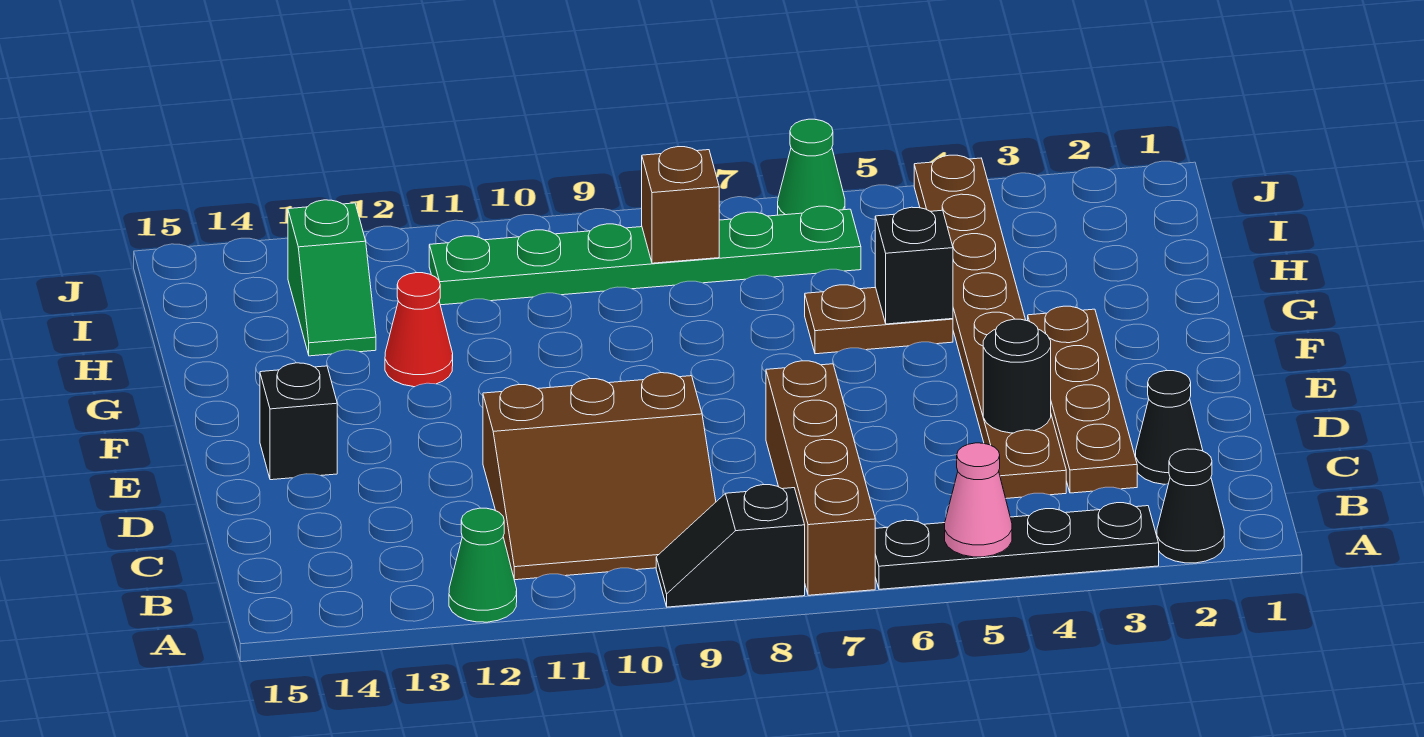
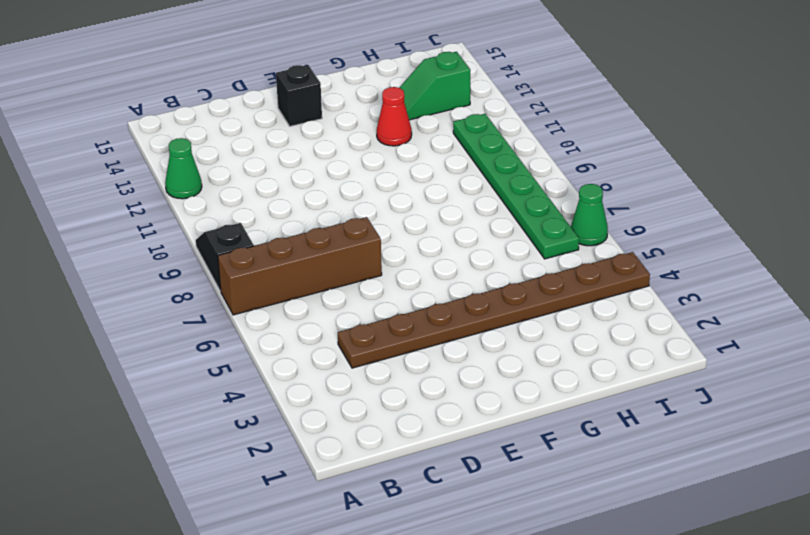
none -> black 1x1 cone [1157,449,1224,563]
none -> black 1x4 plate [875,503,1159,589]
none -> brown 3x3 slope [483,373,716,580]

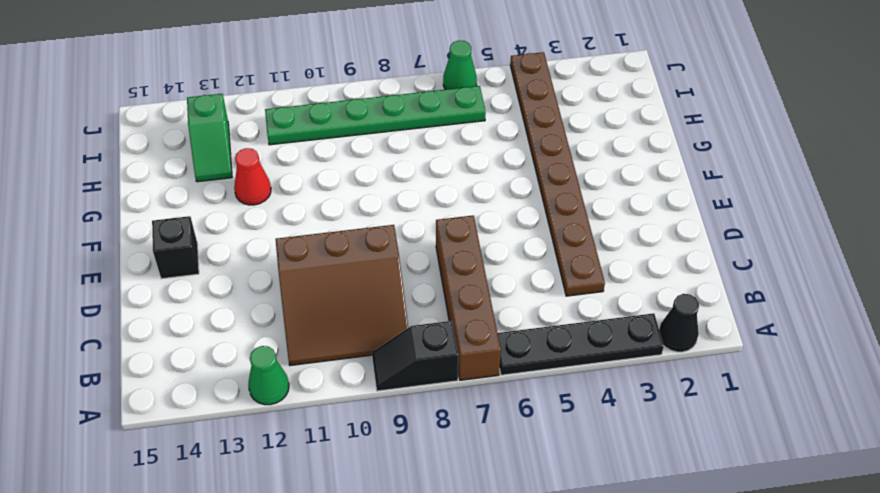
none -> black 1x1 cone [1136,371,1203,484]
none -> brown 1x4 plate [1028,306,1137,493]
none -> brown 1x2 plate [805,285,953,354]

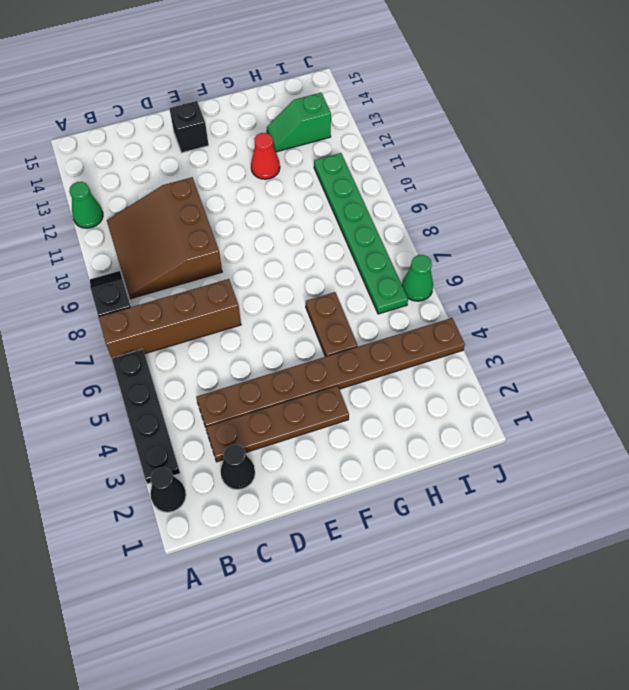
none -> pink 1x1 cone [945,443,1012,557]
none -> black 1x1 round brick [983,319,1051,433]
none -> black 1x1 brick [875,207,953,324]

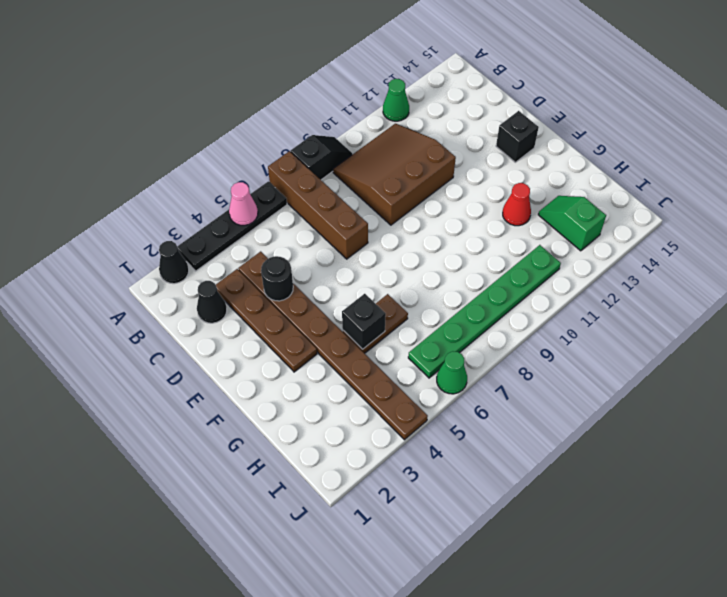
none -> brown 1x1 brick [642,147,719,263]

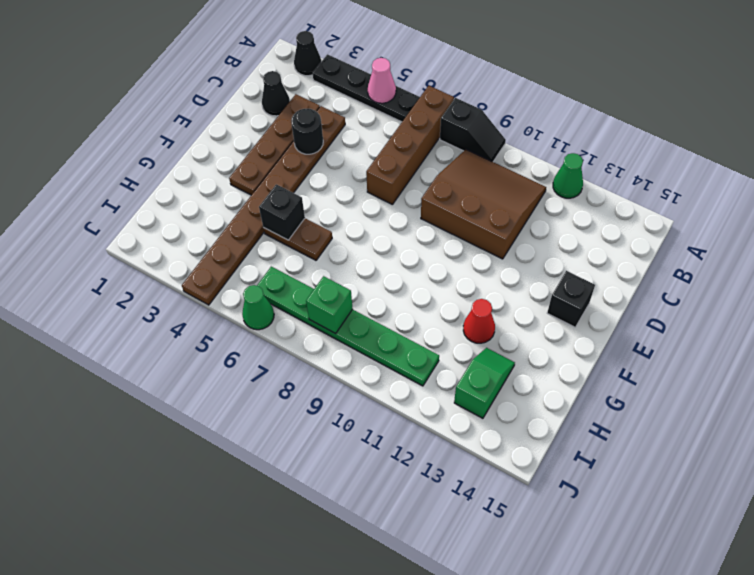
green 1x1 brick [306,276,353,334] -> brown 1x1 brick [642,147,719,263]

